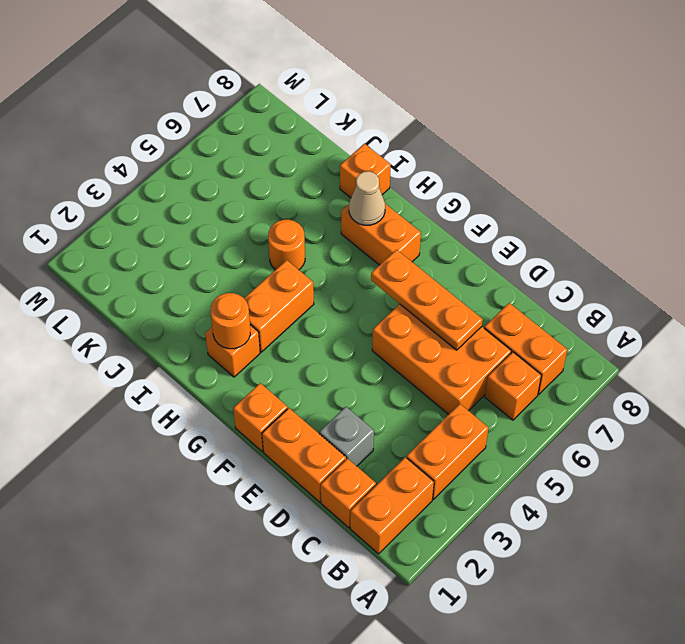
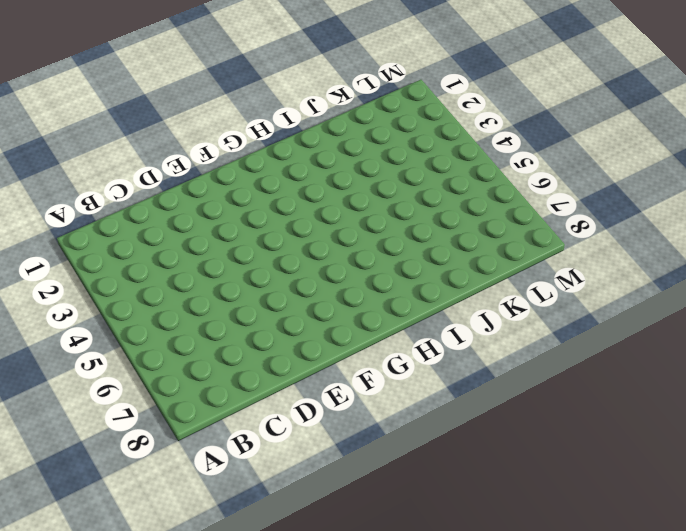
none -> orange 1x2 brick [350,457,434,554]
none -> orange 1x2 brick [407,404,489,499]
none -> orange 1x1 brick [485,352,542,420]

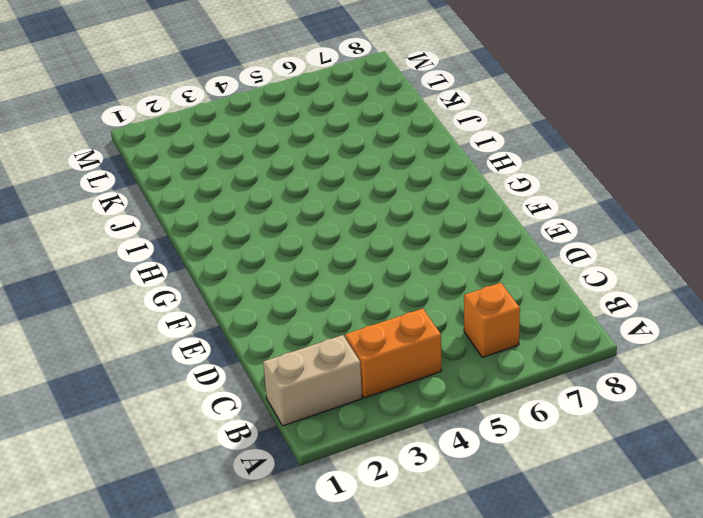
tan 1x2 brick [263,335,362,426] -> orange 1x2 brick [350,457,434,554]
none -> orange 1x2 brick [484,303,567,395]
none -> orange 1x1 brick [321,458,376,528]
none -> orange 2x3 brick [372,304,511,414]

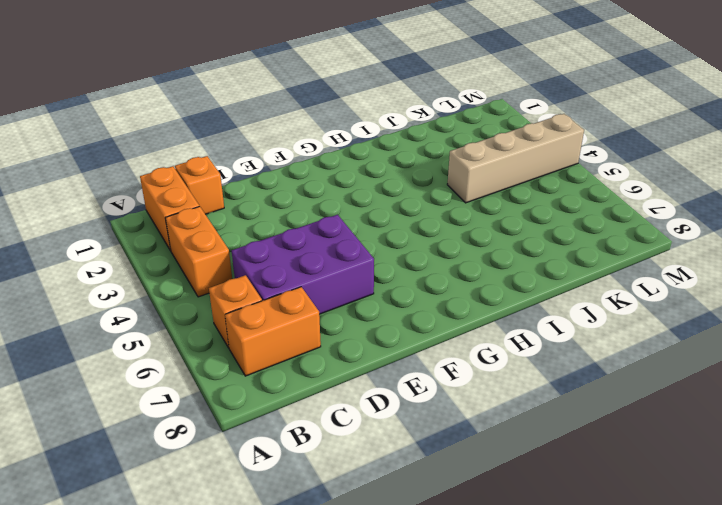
purple 2x3 brick [232,215,374,314] -> orange 2x3 brick [372,304,511,414]
tan 1x4 brick [447,114,584,203] -> none
none -> orange 1x2 brick [262,408,346,502]
none -> grey 1x1 brick [319,407,374,466]
none -> orange 1x1 brick [233,383,288,451]

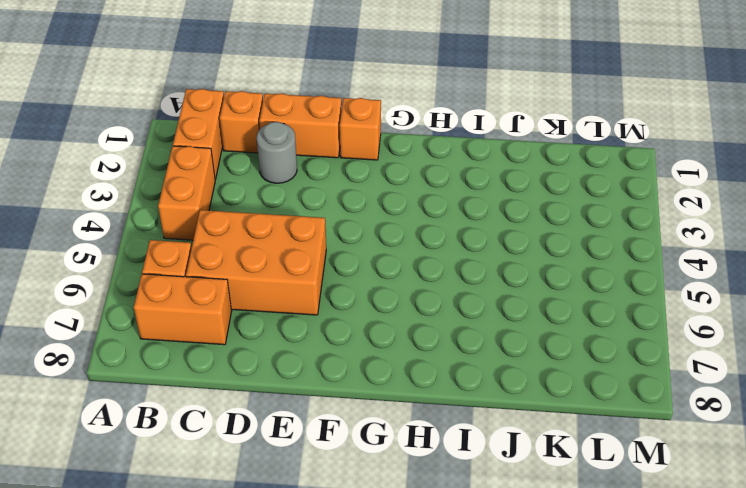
grey 1x1 round brick [257,122,297,183] -> grey 1x1 brick [319,407,374,466]
none -> orange 1x2 brick [341,204,421,265]
none -> orange 1x1 brick [205,325,260,377]
none -> orange 1x2 brick [244,260,314,352]

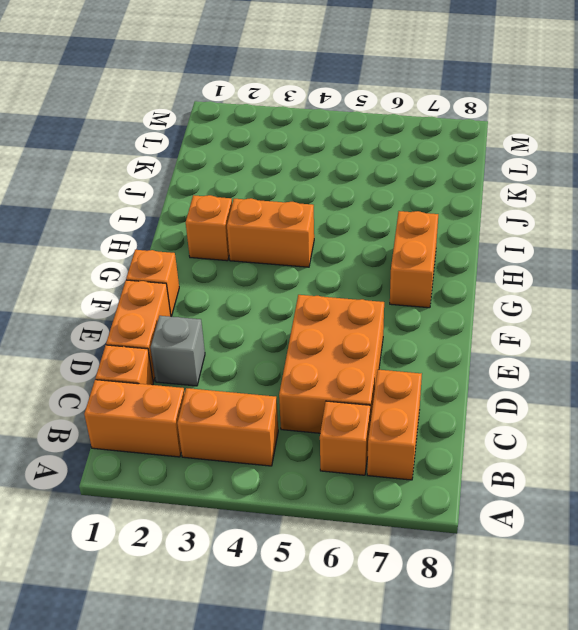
none -> orange 1x1 round brick [268,220,305,270]
none -> orange 1x1 brick [340,144,391,198]
none -> orange 1x3 plate [371,250,483,350]

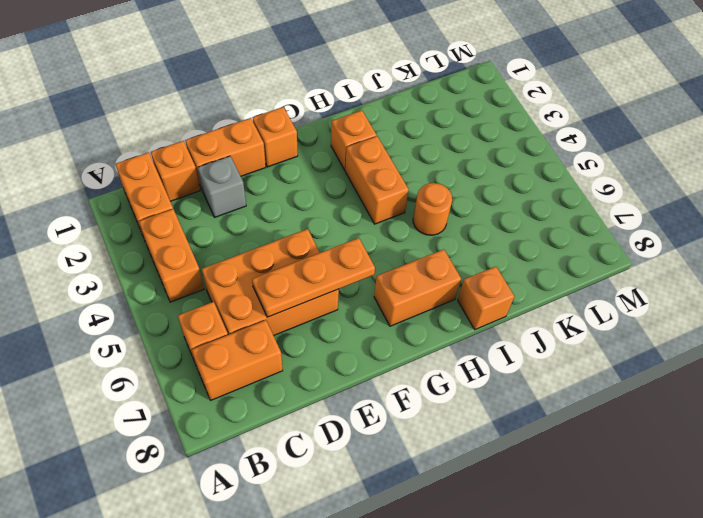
none -> orange 1x1 round brick [211,293,250,349]
none -> tan 1x1 cone [349,171,385,225]

